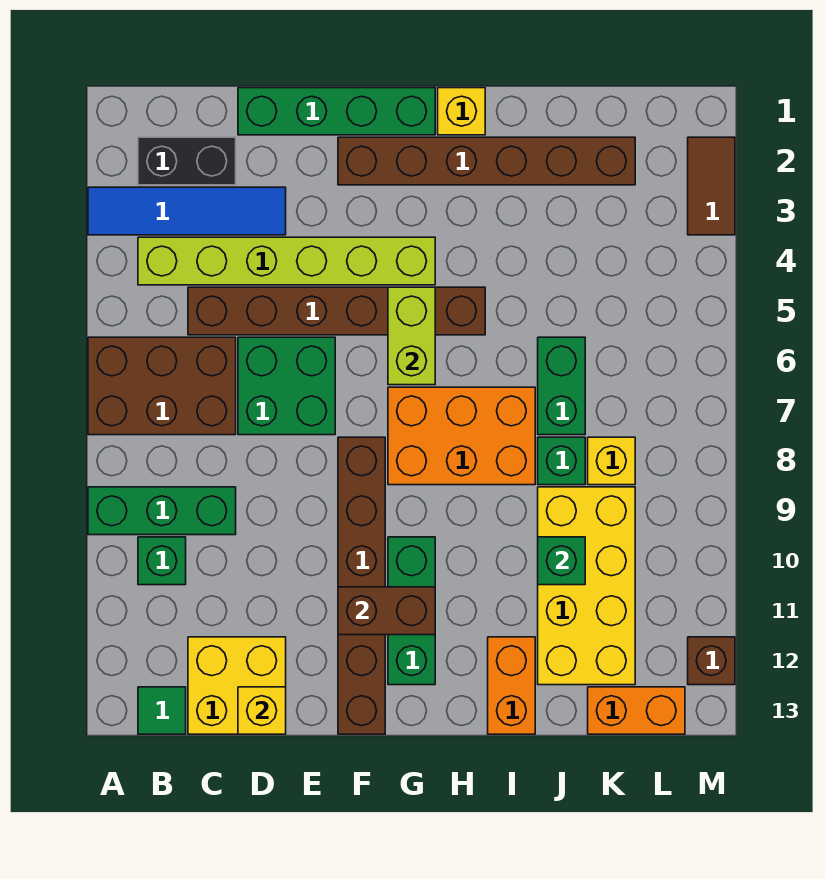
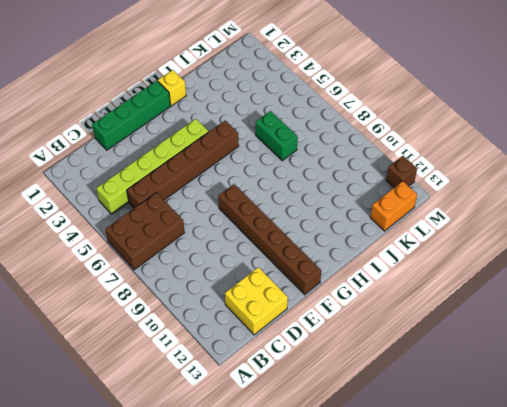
none -> blue 1x4 tile [88,187,286,235]
none -> green 1x3 brick [88,487,236,535]
none -> black 1x2 brick [138,137,236,185]

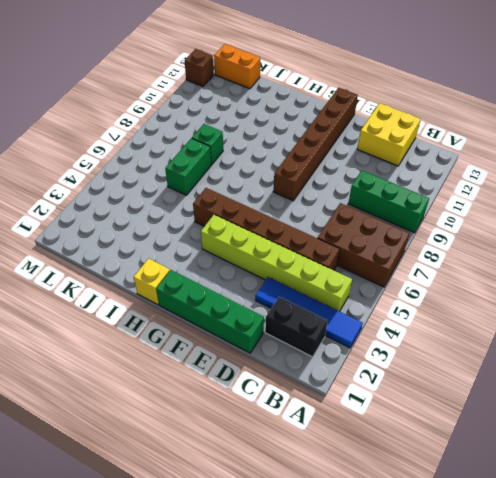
none -> green 1x1 brick [138,537,186,585]
none -> green 1x1 tile [138,687,186,734]
none -> green 2x2 brick [238,337,335,435]

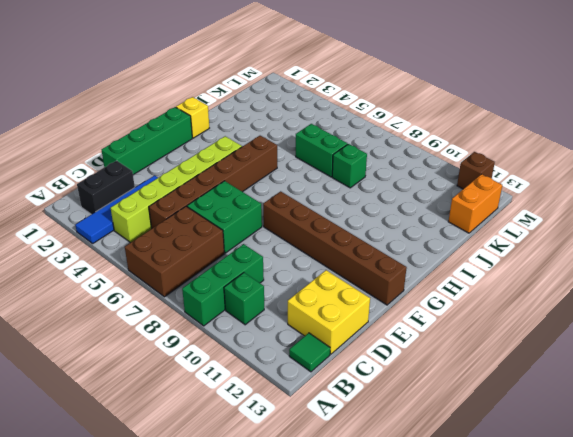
none -> brown 1x6 brick [338,137,635,185]
none -> orange 2x3 brick [388,387,535,485]
none -> green 1x3 brick [388,537,435,685]

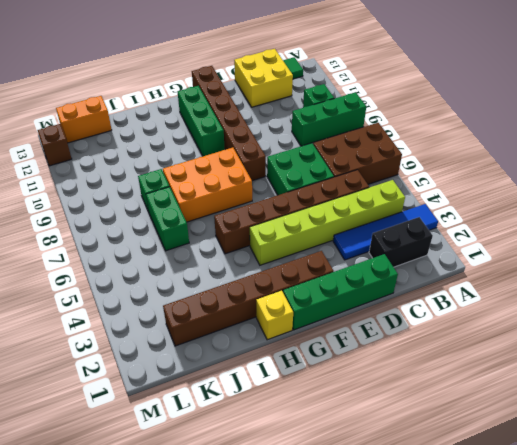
none -> orange 1x2 brick [488,637,535,734]
none -> yellow 2x4 brick [538,487,635,685]
none -> yellow 1x1 brick [588,437,635,485]

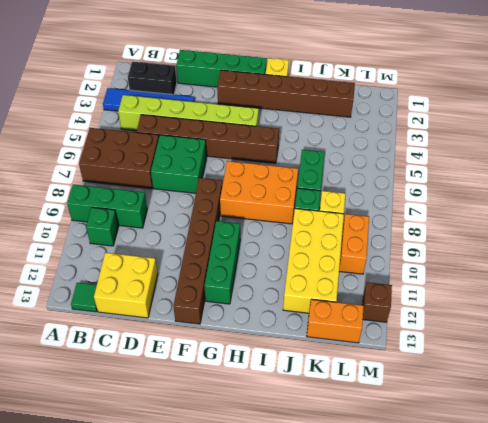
orange 1x2 brick [339,214,369,274] -> orange 1x2 brick moved to [488,637,535,734]
none -> brown 1x2 tile [688,137,735,235]
none -> yellow 1x1 brick [238,687,286,734]
none -> brown 1x2 brick [338,587,435,635]

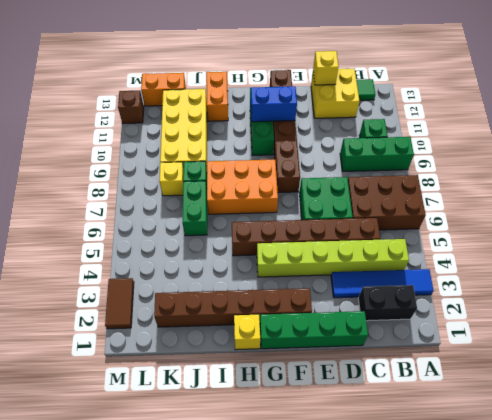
blue 1x2 brick [251,86,297,122] -> brown 1x2 brick [338,587,435,635]
none -> lime 1x2 brick [388,287,435,385]
none -> green 1x1 brick [538,537,585,585]

